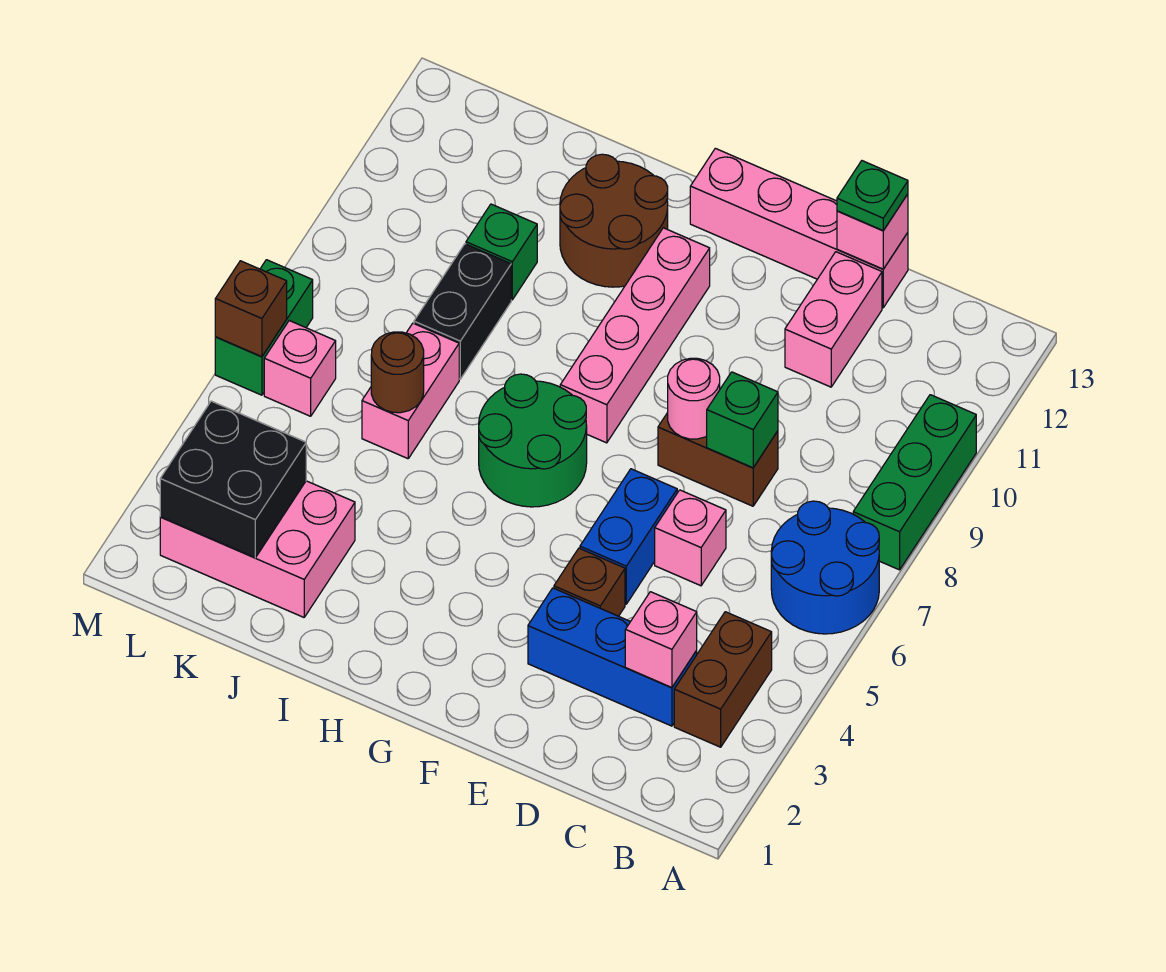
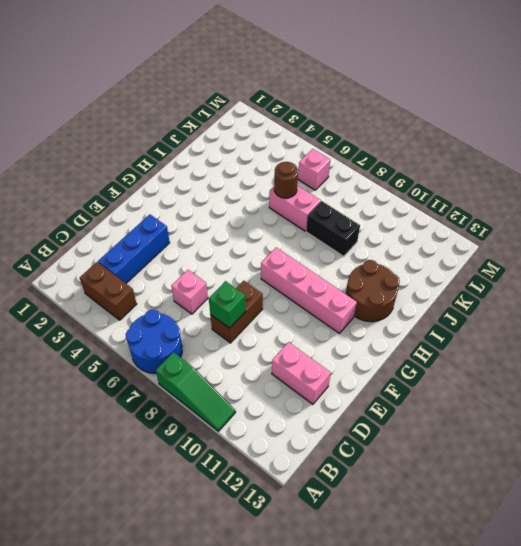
green 1x3 slope [156,352,236,431] -> green 1x3 brick [853,395,976,570]
none -> pink 1x4 brick [690,148,908,308]
none -> brown 1x1 brick [554,548,625,616]
none -> blue 1x2 brick [580,469,677,604]

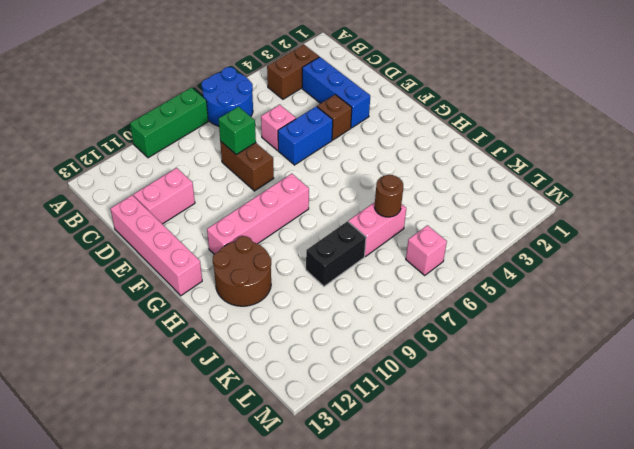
none -> green 2x2 round brick [479,374,587,507]
none -> pink 2x3 brick [160,481,355,617]
none -> green 1x1 brick [466,204,537,300]

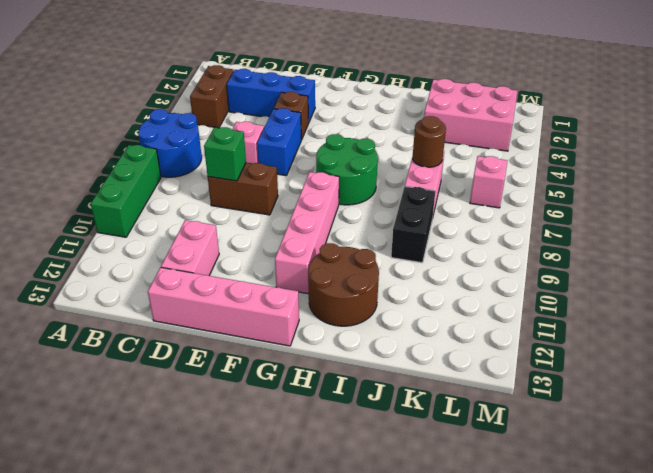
none -> green 1x1 brick [466,204,537,300]
none -> green 1x2 brick [215,260,313,395]
none -> pink 1x1 brick [625,592,697,687]

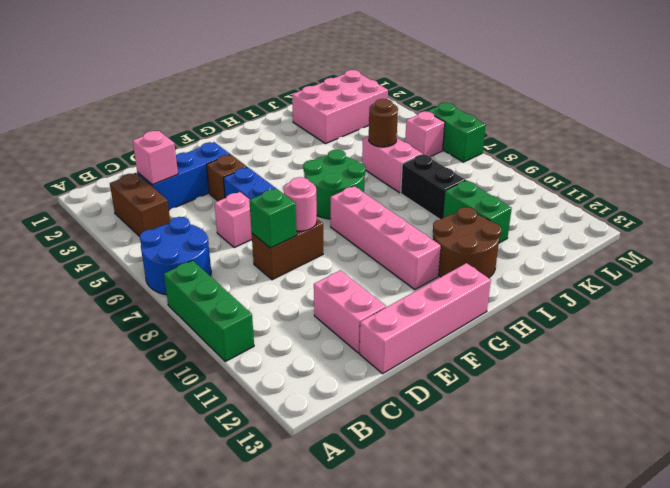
green 1x2 brick [443,180,512,243] -> green 1x1 brick [466,204,537,300]
none -> pink 1x1 brick [837,194,908,269]
none -> black 2x2 brick [160,401,306,558]
none -> brown 1x1 brick [215,261,287,357]

